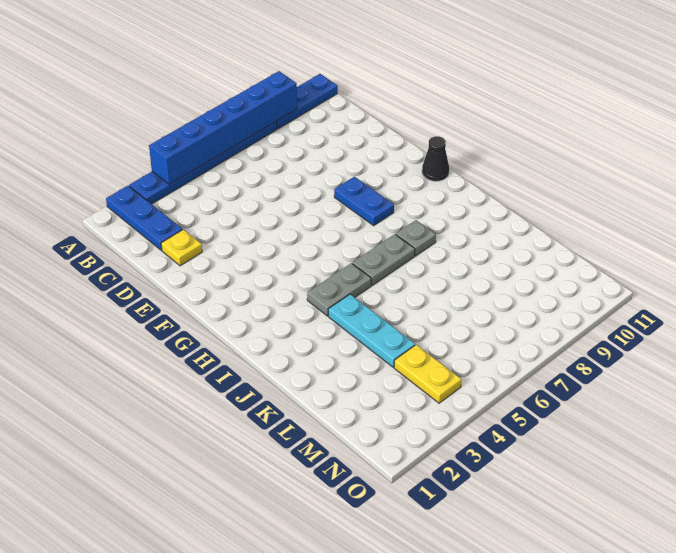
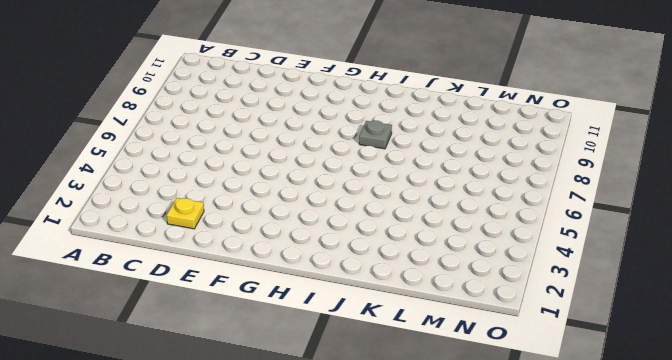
none -> blue 1x3 plate [106,186,183,250]
none -> blue 1x6 plate [129,122,277,204]
none -> blue 1x3 plate [276,74,338,129]

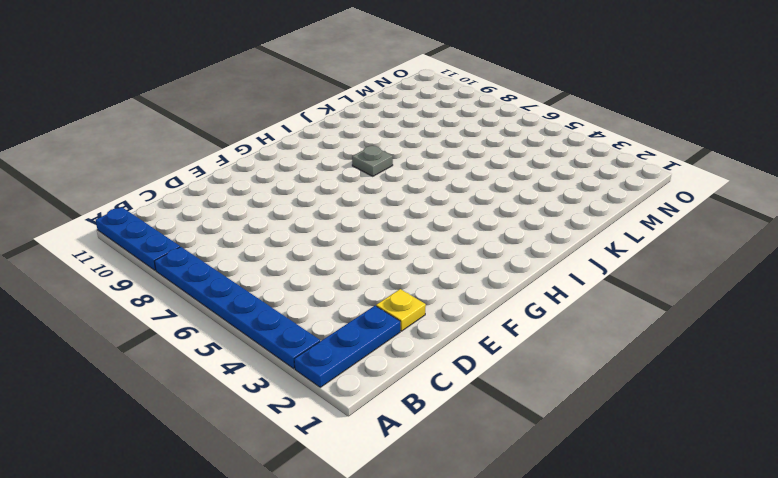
none -> blue 1x2 plate [334,177,394,226]
none -> black 1x1 cone [422,136,449,181]
none -> grey 1x2 plate [307,263,371,316]

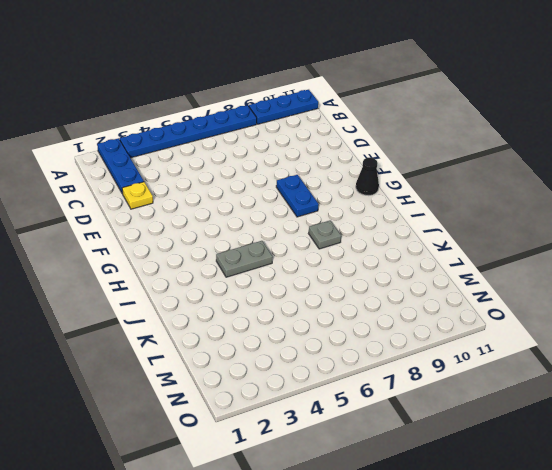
none -> grey 1x2 plate [352,234,415,285]
none -> cyan 1x3 plate [328,294,415,367]
none -> yellow 1x2 plate [394,345,461,403]

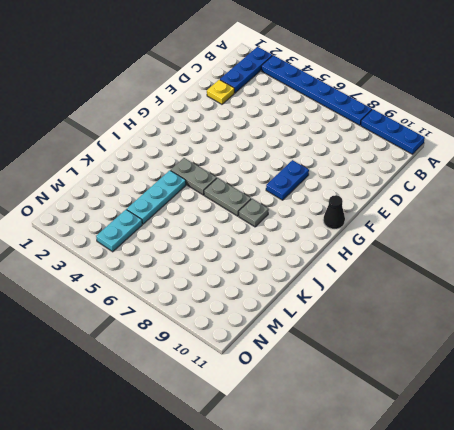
cyan 1x2 plate [96,210,142,252] -> yellow 1x2 plate [394,345,461,403]
none -> blue 1x6 brick [149,71,297,185]

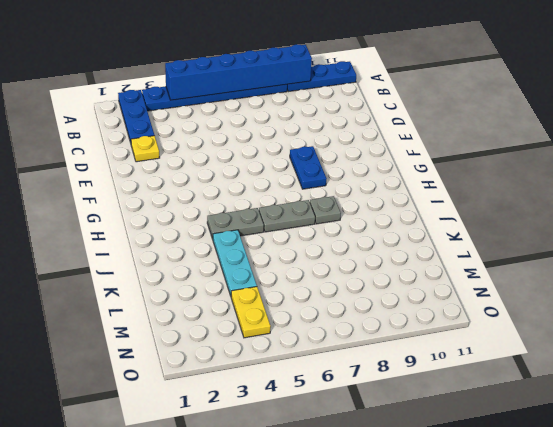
none -> black 1x1 cone [422,136,449,181]

